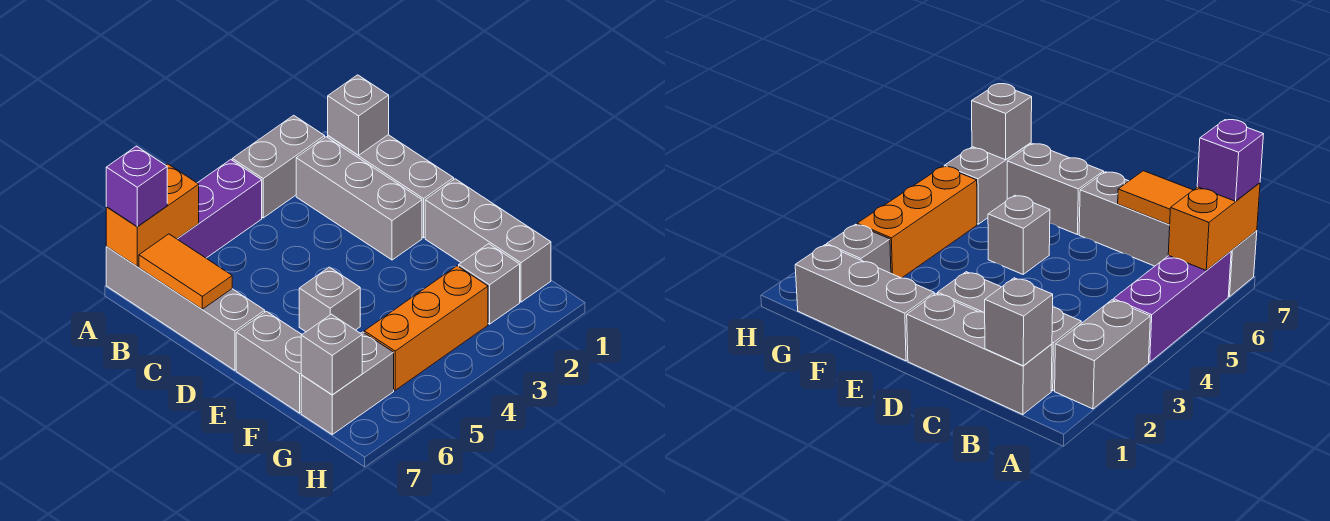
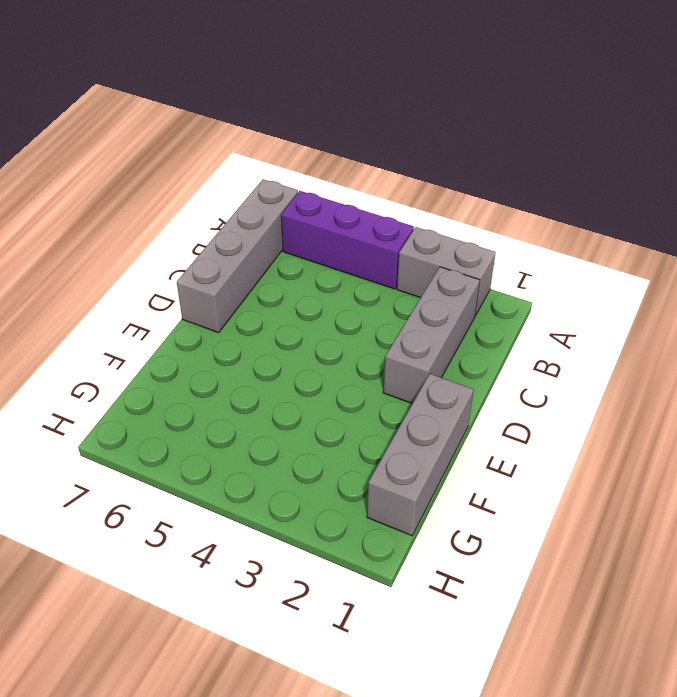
none -> grey 1x3 brick [328,135,454,238]
none -> grey 1x1 brick [299,267,360,332]
none -> grey 1x2 brick [236,311,302,413]

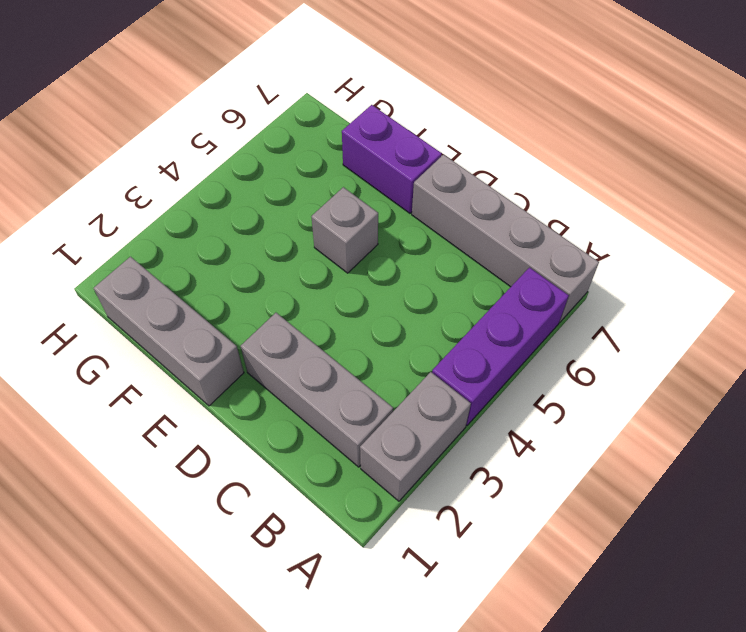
purple 1x2 brick [342,105,442,213] -> grey 1x2 brick [236,311,302,413]
none -> grey 1x3 brick [328,135,454,238]
none -> grey 1x1 brick [459,244,520,324]
none -> orange 1x3 brick [364,266,488,390]

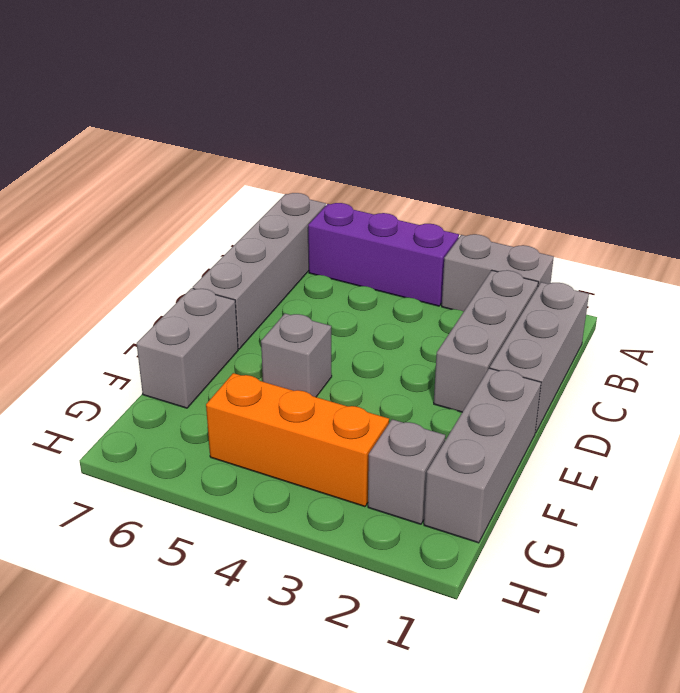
none -> grey 1x2 brick [301,332,394,434]
none -> orange 1x2 brick [106,164,199,266]
none -> grey 1x1 brick [328,75,389,155]

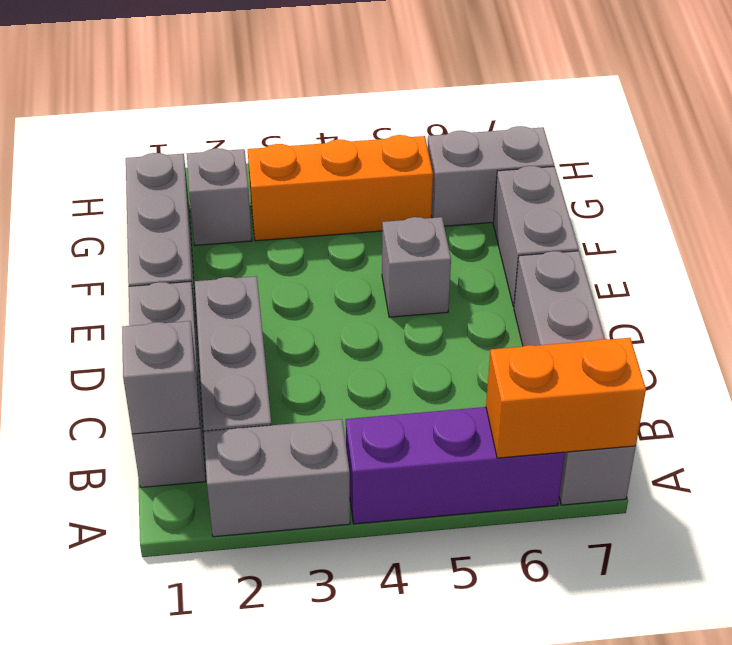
none -> orange 1x2 tile [139,234,232,309]
none -> grey 1x1 brick [301,314,362,395]
none -> purple 1x1 brick [106,146,167,227]

